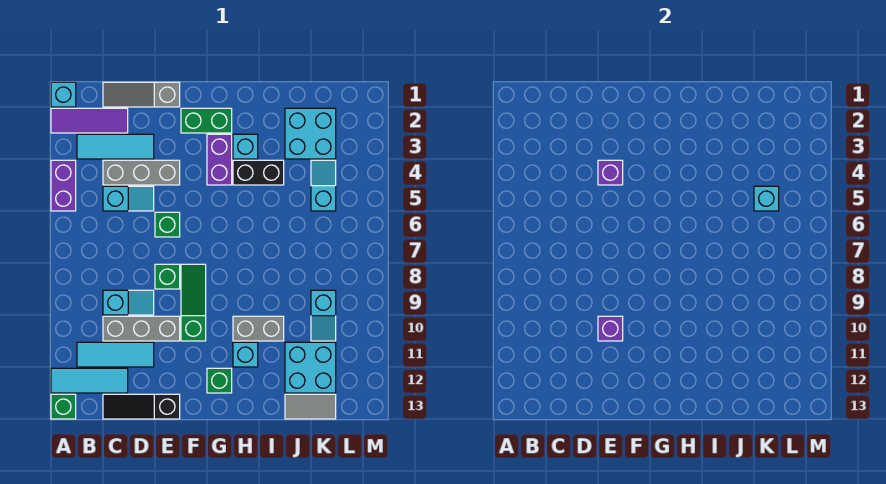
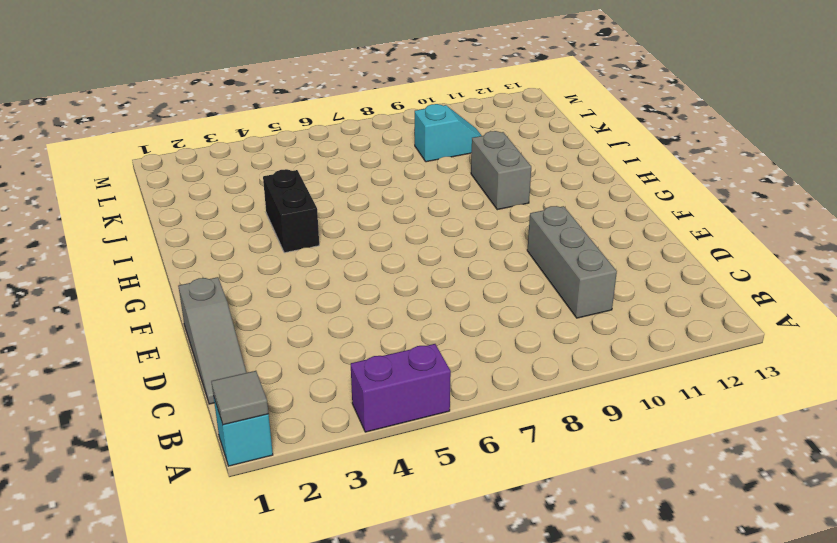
grey 1x1 tile [211,371,269,425] -> none
none -> purple 1x3 tile [51,108,128,133]
none -> cyan 1x3 tile [51,368,128,393]
none -> green 1x1 brick [51,394,76,419]
none -> cyan 1x3 tile [77,134,154,159]

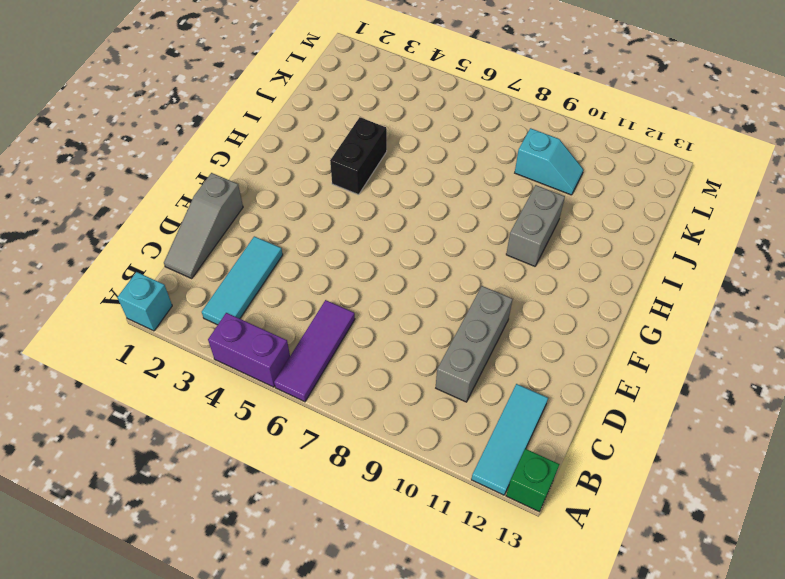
purple 1x3 tile [274,300,355,402] -> purple 1x3 tile moved to [51,108,128,133]
none -> cyan 1x3 tile [77,342,154,367]
none -> grey 1x3 brick [103,160,180,185]
none -> cyan 1x2 slope [103,186,154,211]
none -> cyan 1x2 slope [103,290,154,315]

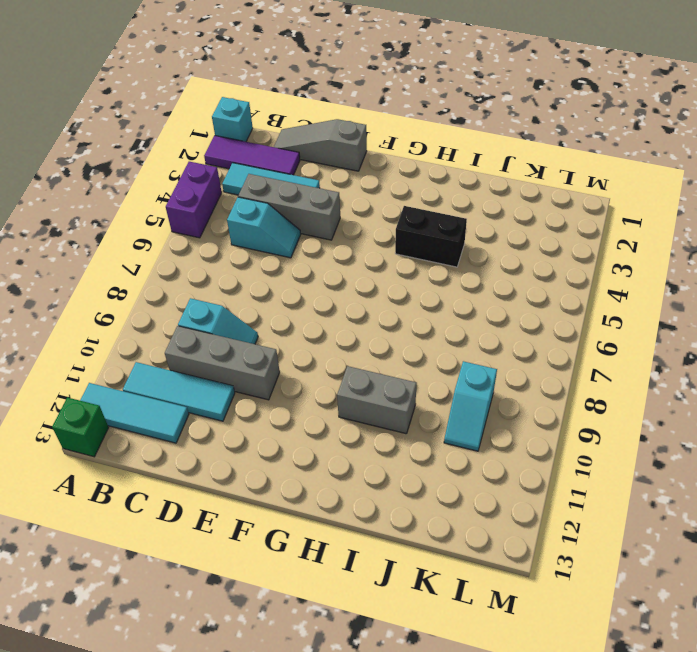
none -> black 1x3 slope [103,394,180,419]
none -> green 1x1 brick [155,212,180,237]
none -> green 1x1 brick [155,264,180,289]
none -> green 1x2 brick [181,108,232,133]

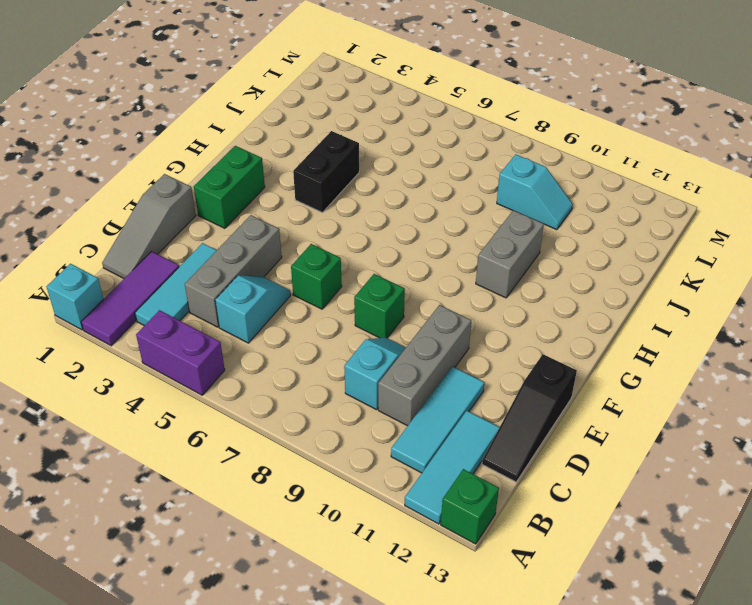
none -> green 1x3 slope [181,264,206,341]
none -> purple 1x2 brick [207,134,232,185]
none -> green 1x1 brick [207,368,232,393]
none -> cyan 1x1 brick [233,134,258,159]

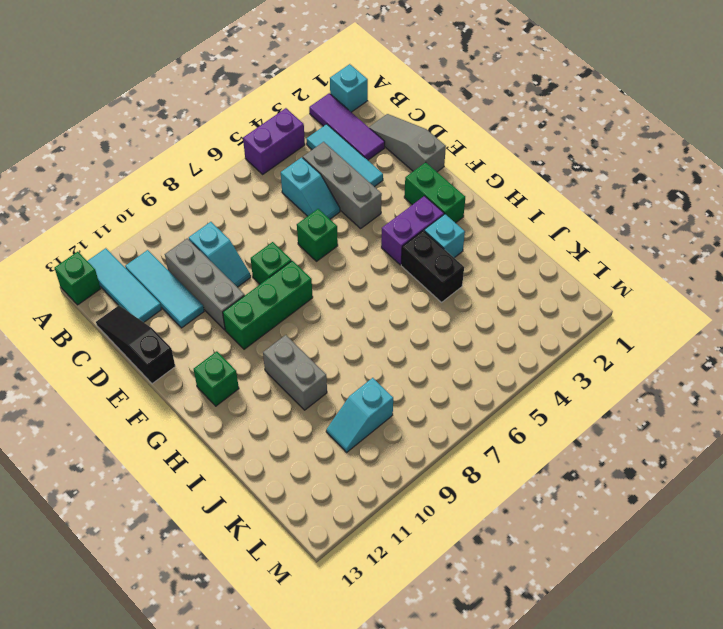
green 1x3 brick [223,261,313,349] -> green 1x3 slope [181,264,206,341]
none -> cyan 1x1 brick [233,342,258,367]
none -> cyan 2x2 brick [285,108,336,159]
none -> cyan 2x2 brick [285,342,336,393]
none -> grey 1x2 tile [285,394,336,419]

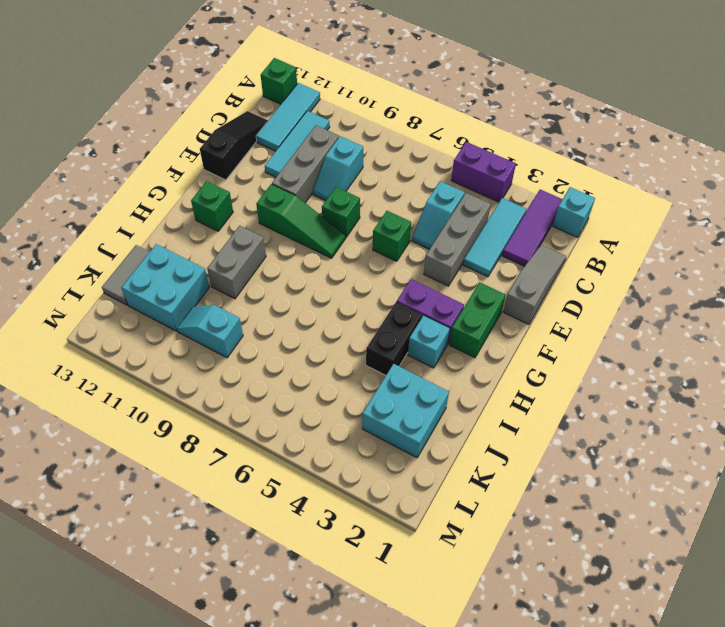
none -> cyan 1x1 brick [233,342,258,367]
none -> cyan 1x2 slope [311,160,336,211]
none -> purple 1x1 brick [598,160,623,185]
none -> purple 1x1 brick [598,316,623,341]

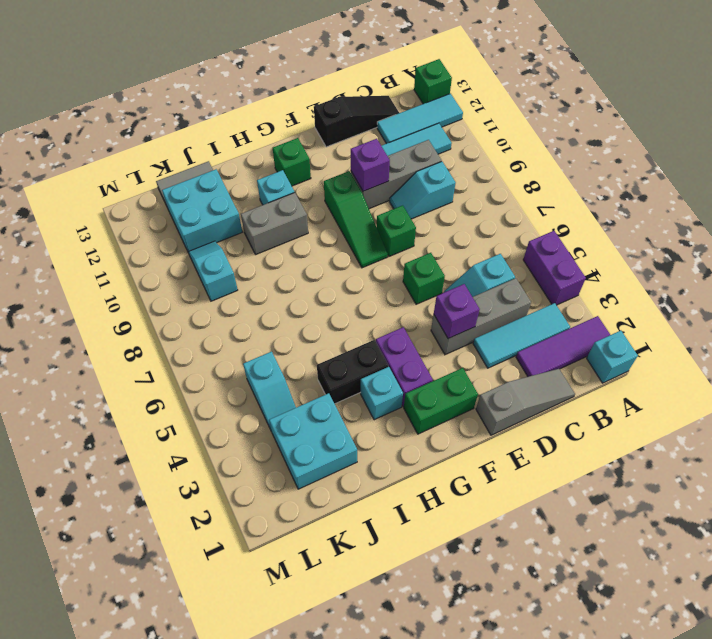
none -> cyan 1x1 brick [754,186,779,211]

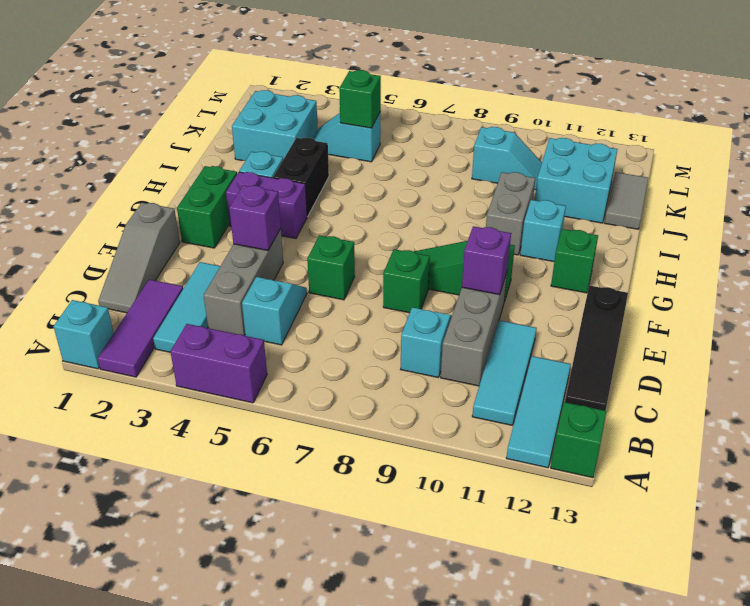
green 1x1 brick [339,70,381,128] -> cyan 1x1 brick [754,186,779,211]

